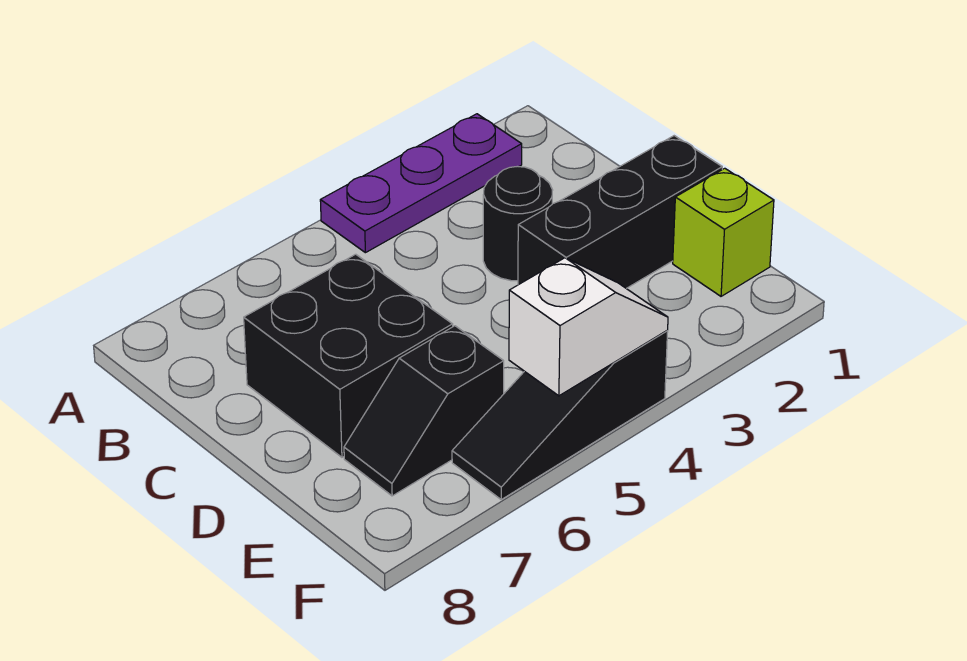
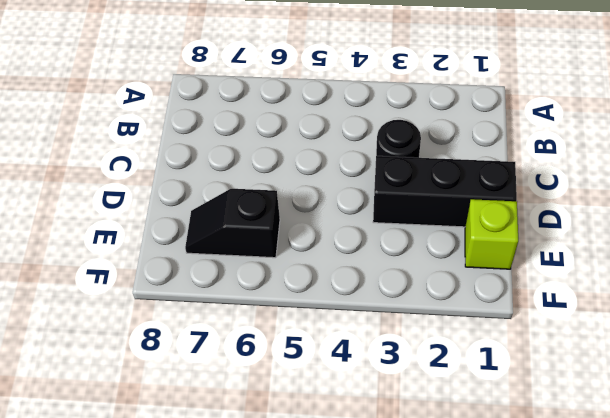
none -> purple 1x3 plate [320,114,522,253]
none -> black 2x2 brick [244,254,453,457]

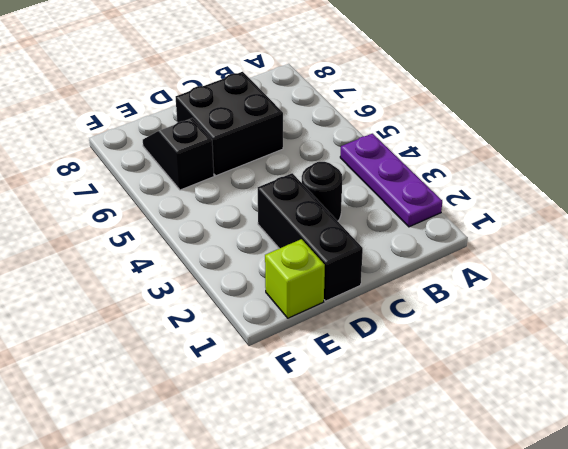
none -> black 1x3 slope [452,331,668,499]
none -> white 1x2 slope [509,258,668,396]

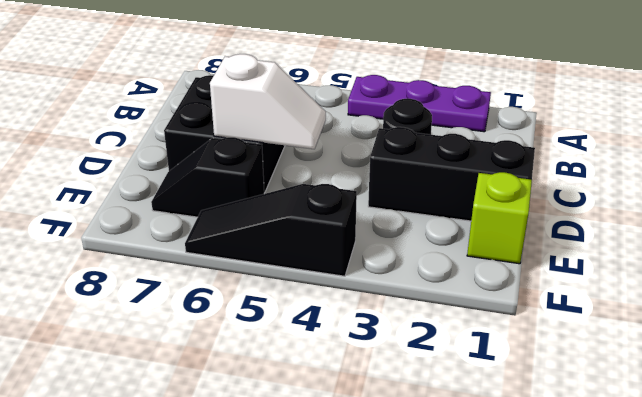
white 1x2 slope [210,54,326,149] -> white 1x2 slope moved to [509,258,668,396]

